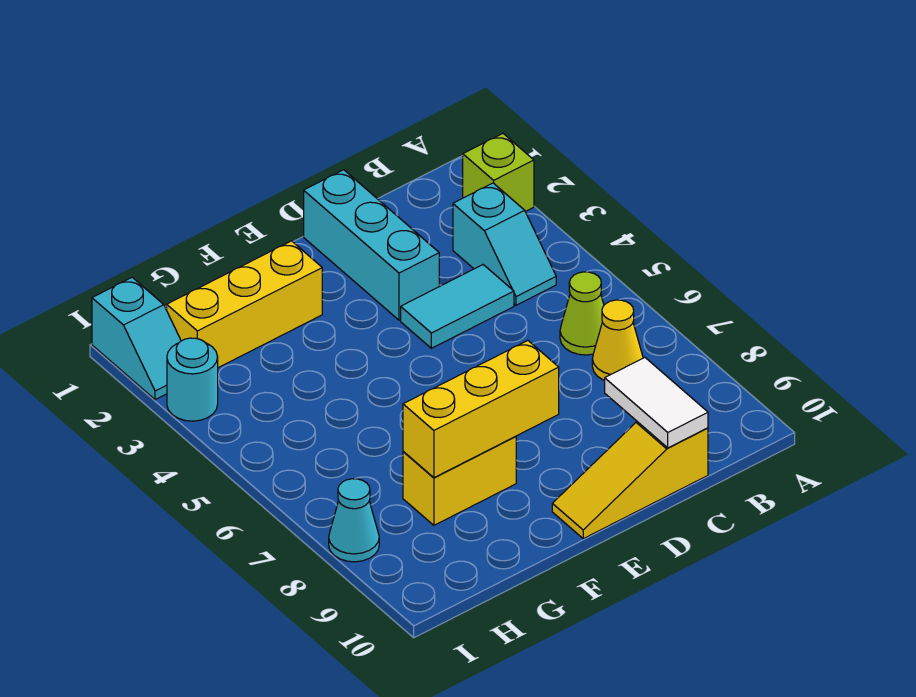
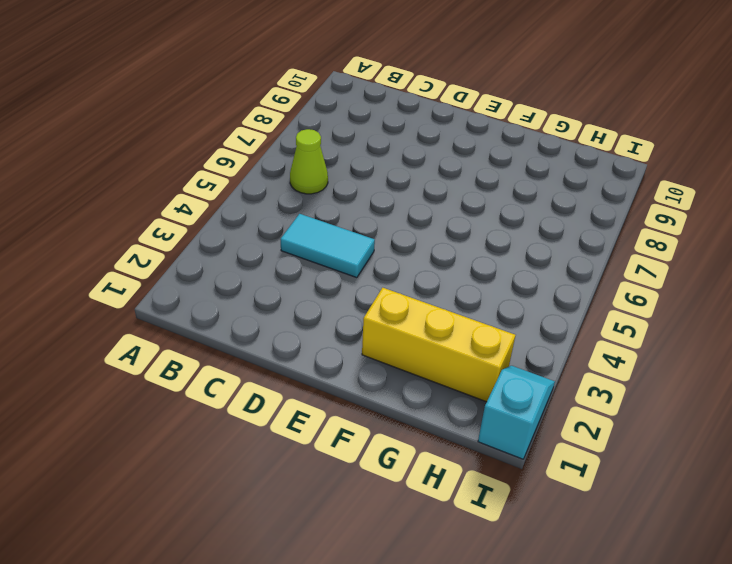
none -> lime 1x1 brick [463,134,534,212]
none -> cyan 1x2 slope [453,183,556,305]
none -> yellow 1x1 cone [592,300,643,381]

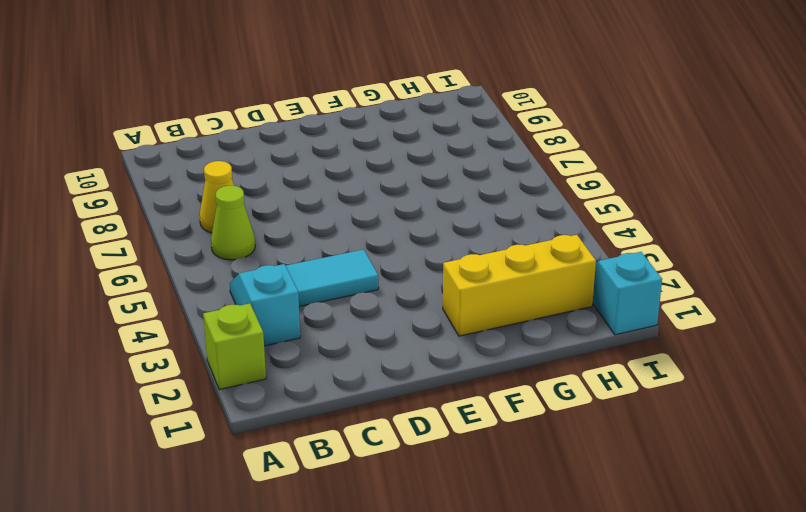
none -> yellow 1x3 slope [552,422,708,539]
none -> cyan 1x3 brick [304,170,439,320]
none -> yellow 1x2 brick [403,436,516,525]

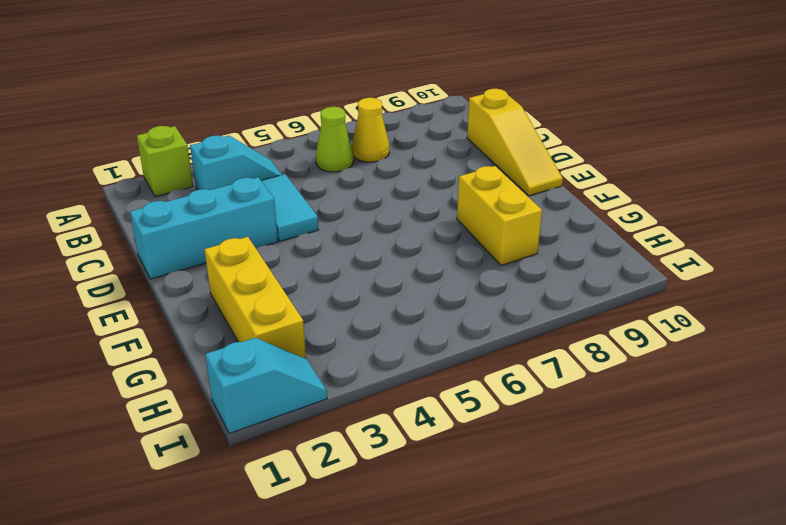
none -> cyan 1x1 round brick [167,338,218,421]
none -> cyan 1x1 cone [329,479,379,562]
none -> white 1x2 tile [605,358,708,448]

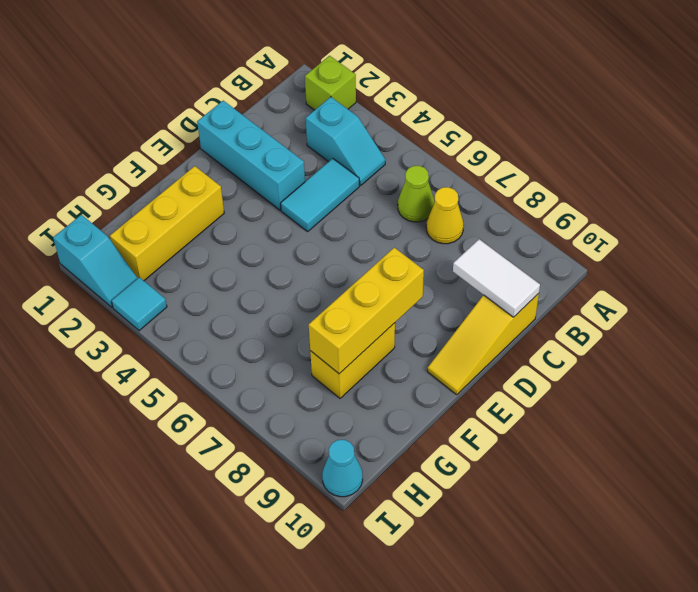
cyan 1x1 tile [111,277,167,331] -> cyan 1x1 round brick [167,338,218,421]
cyan 1x1 cone [322,440,363,497] -> cyan 1x1 cone moved to [329,479,379,562]

